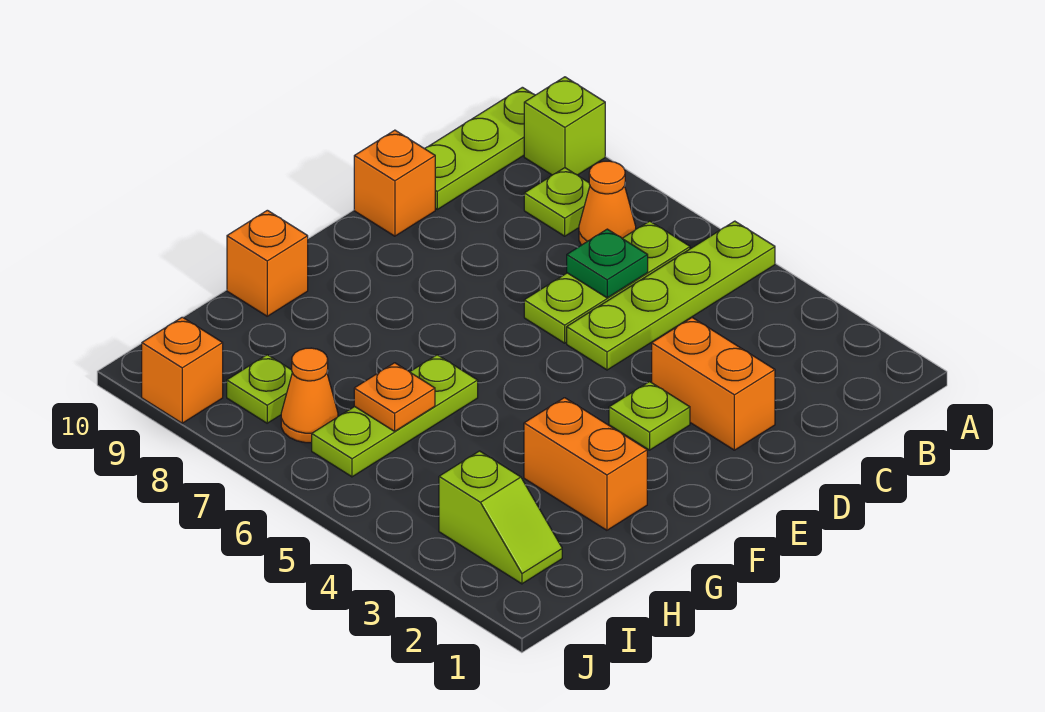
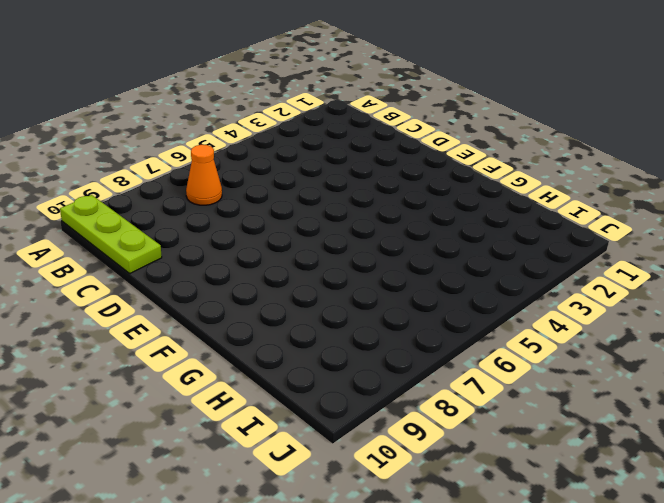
none -> lime 1x4 plate [567,221,775,370]
none -> lime 1x1 brick [524,77,605,175]
none -> lime 1x3 plate [524,221,690,343]

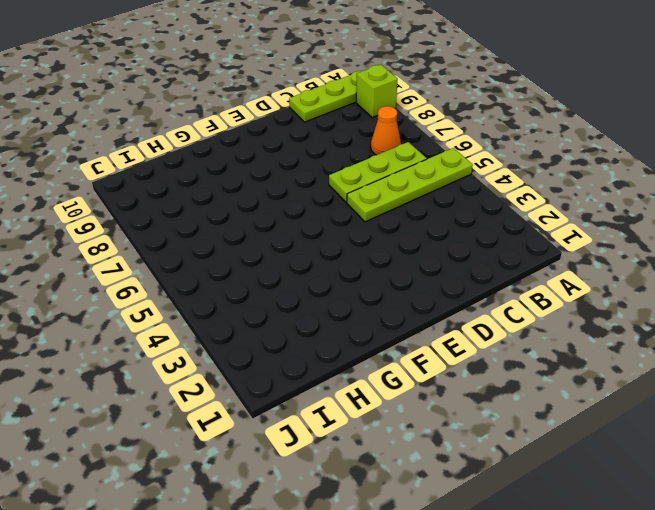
none -> lime 1x1 plate [524,168,590,236]
none -> orange 1x2 brick [652,318,775,450]
none -> orange 1x1 brick [354,130,435,236]

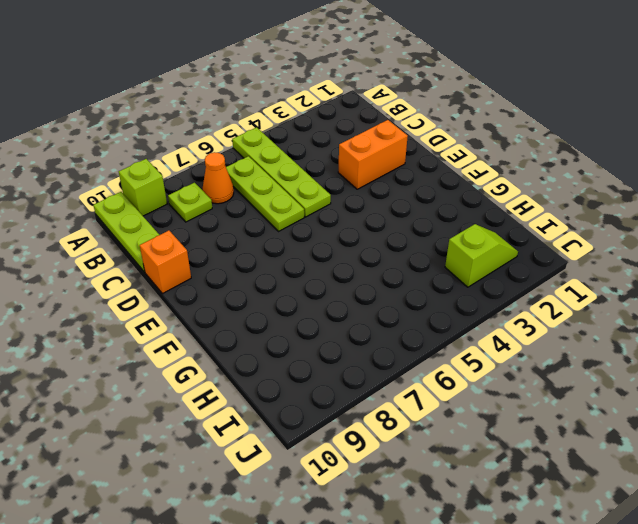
none -> lime 1x1 plate [609,382,690,450]
none -> orange 1x2 brick [524,398,647,530]
none -> lime 1x3 plate [312,355,478,477]

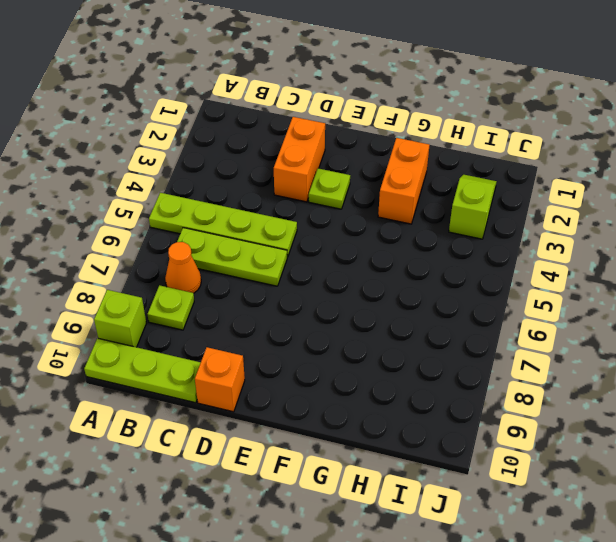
none -> lime 1x3 plate [312,355,478,477]
none -> orange 1x1 brick [227,210,308,316]
none -> orange 1x1 cone [281,348,338,443]

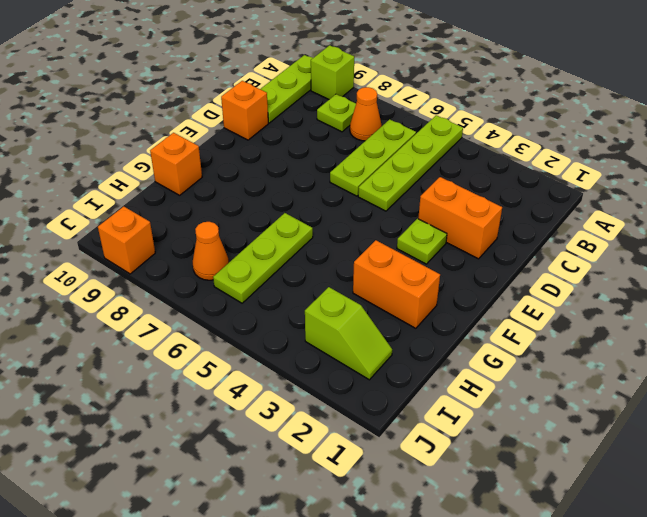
none -> lime 1x1 plate [227,355,292,423]
none -> green 1x1 plate [567,229,648,298]
none -> orange 1x1 plate [354,363,435,431]

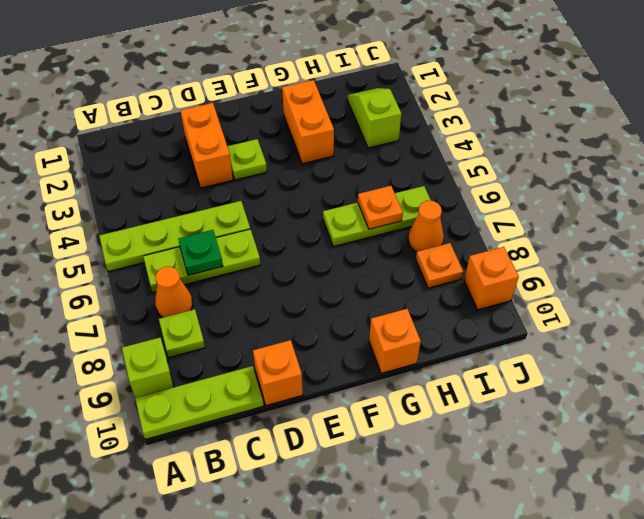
orange 1x1 plate [416,243,463,288] -> lime 1x1 plate [227,355,292,423]

